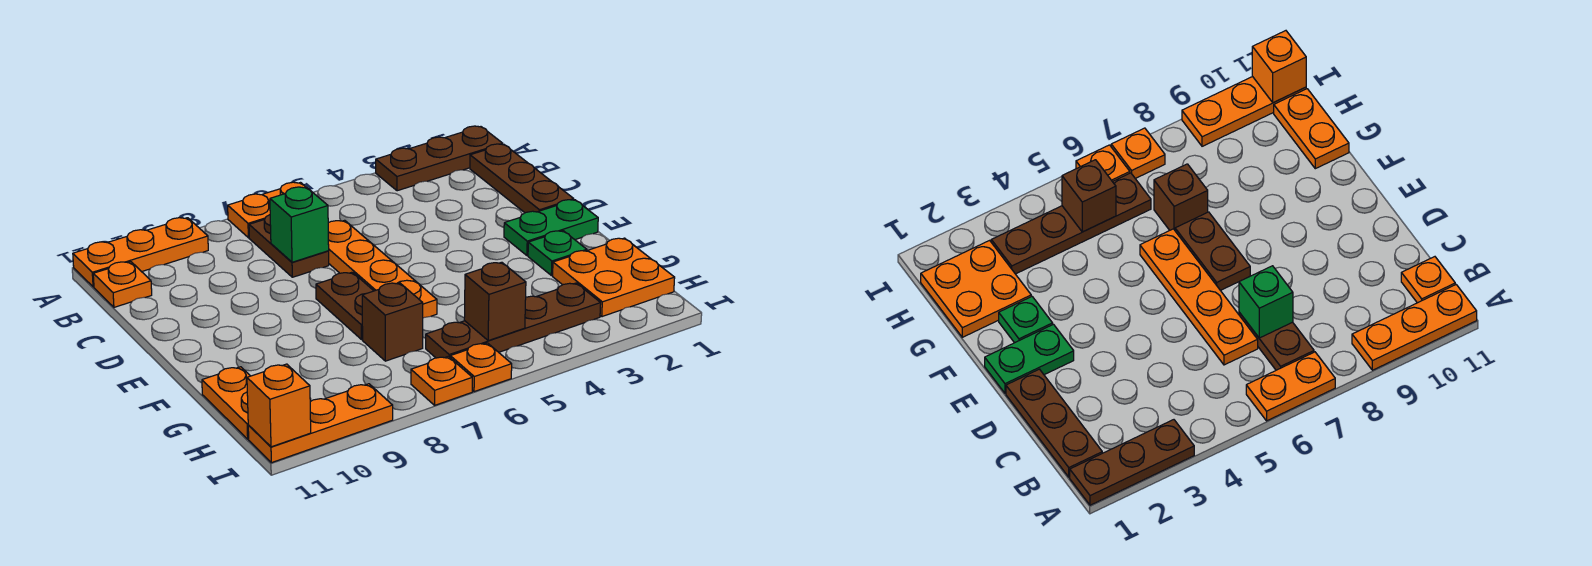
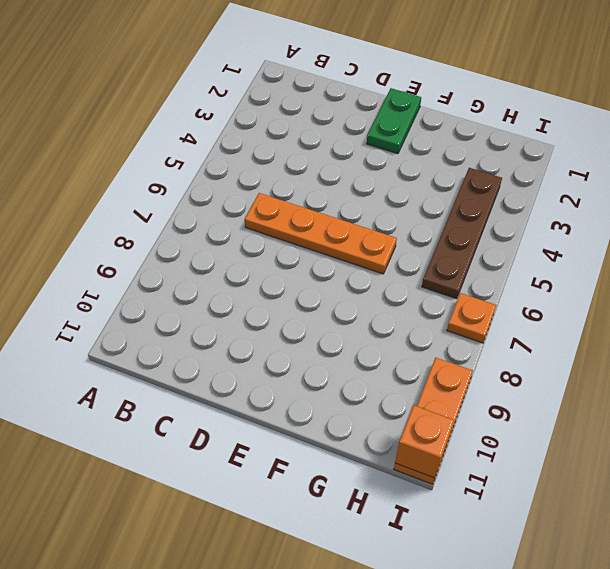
none -> brown 1x3 plate [376,126,503,191]
none -> orange 1x2 plate [228,182,305,238]
none -> orange 1x3 plate [73,218,208,287]

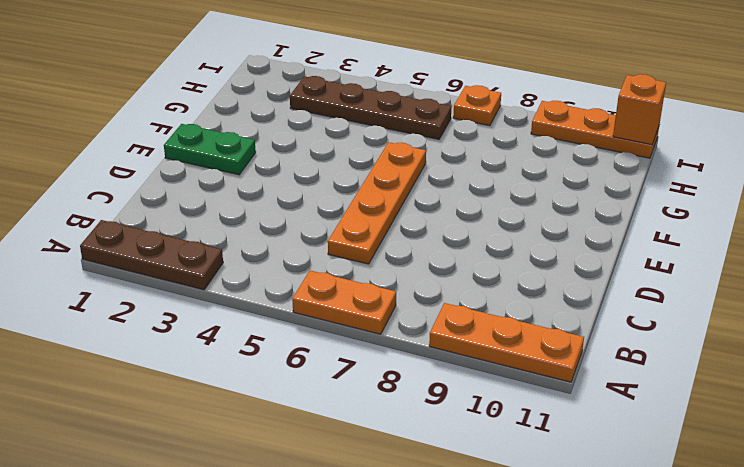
none -> brown 1x3 plate [470,144,574,213]
none -> brown 1x2 plate [249,215,329,277]
none -> orange 1x1 plate [93,262,152,307]

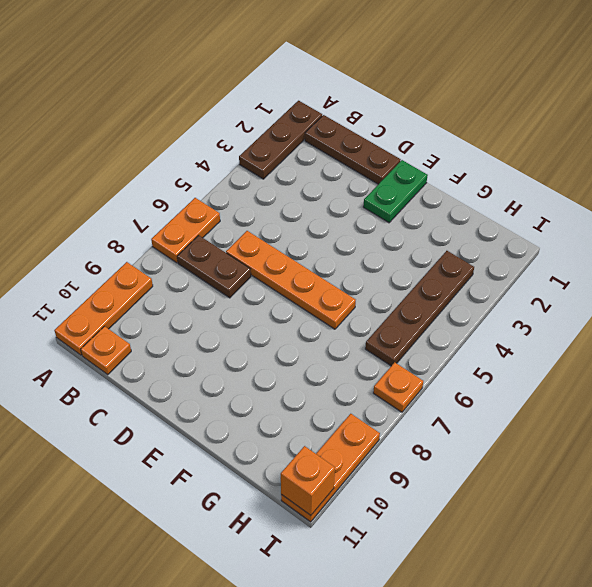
none -> brown 1x2 plate [316,272,373,340]
none -> green 1x1 plate [528,231,587,276]
none -> orange 2x2 plate [553,238,675,317]

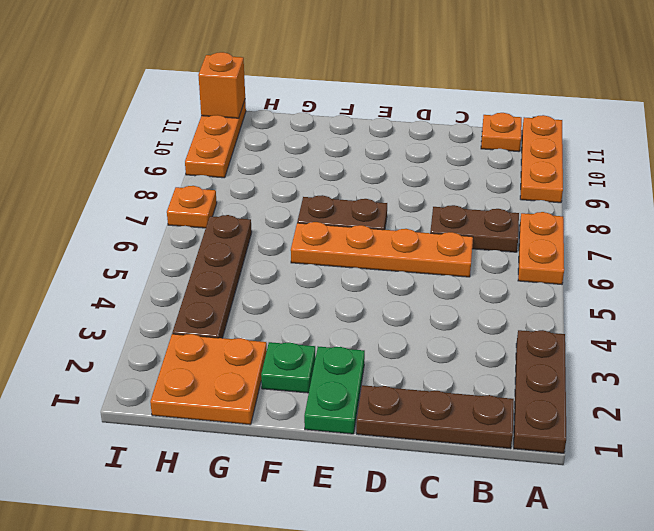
none -> brown 1x1 brick [362,283,423,361]
none -> orange 1x2 plate [202,367,250,439]
none -> orange 1x1 plate [450,343,512,392]

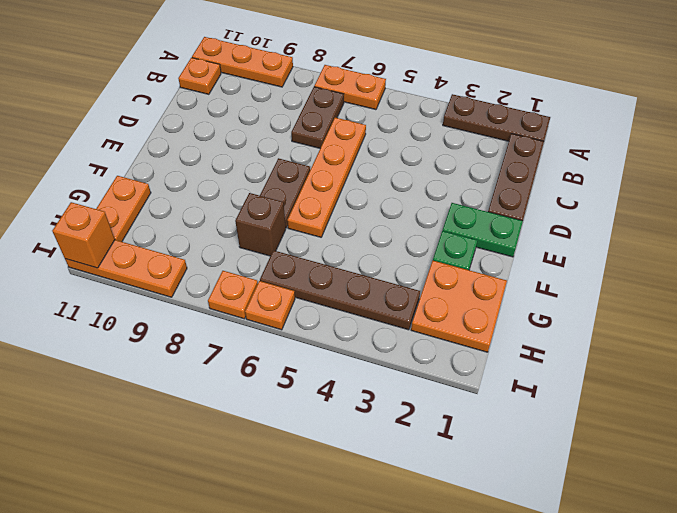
none -> green 1x1 brick [270,187,329,262]
none -> brown 1x1 brick [464,262,526,341]

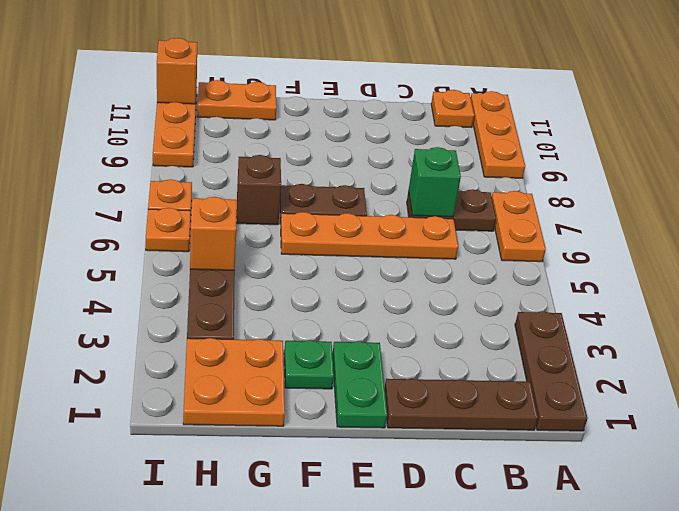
orange 1x1 brick [190,197,237,270] -> brown 1x1 brick [464,262,526,341]

